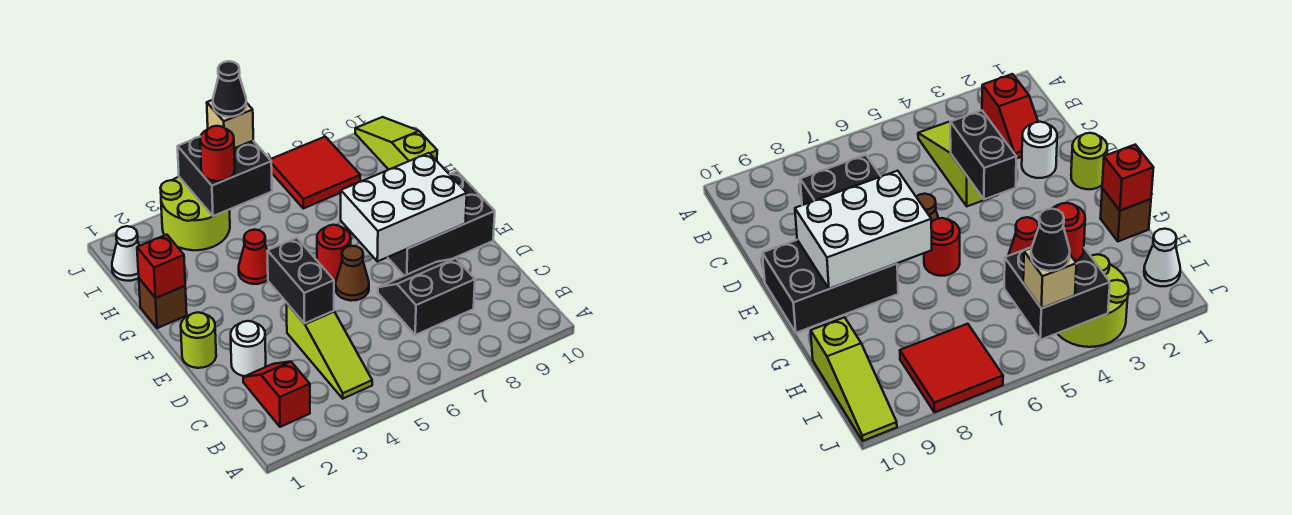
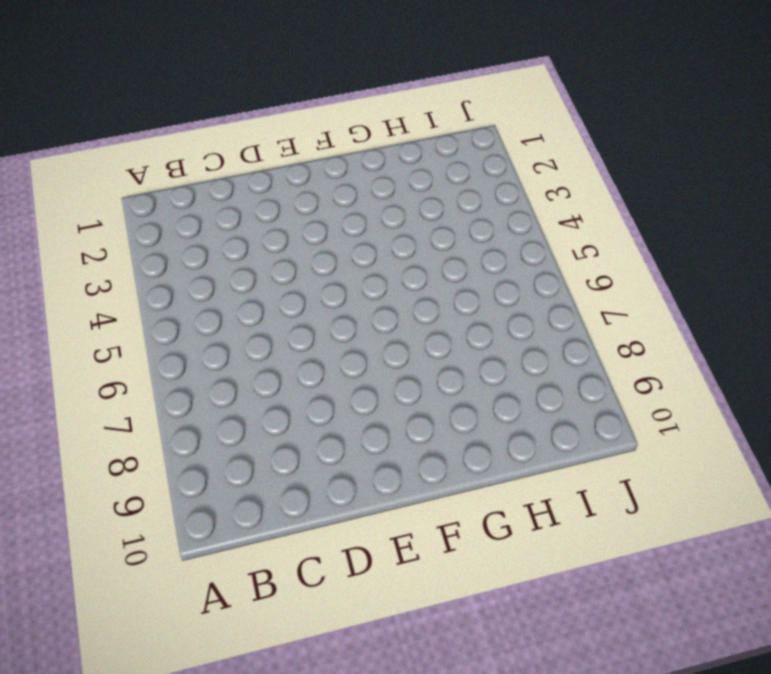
none -> red 1x2 slope [243,362,310,427]
none -> lime 1x3 slope [287,304,372,399]
none -> black 2x2 slope [378,258,475,335]

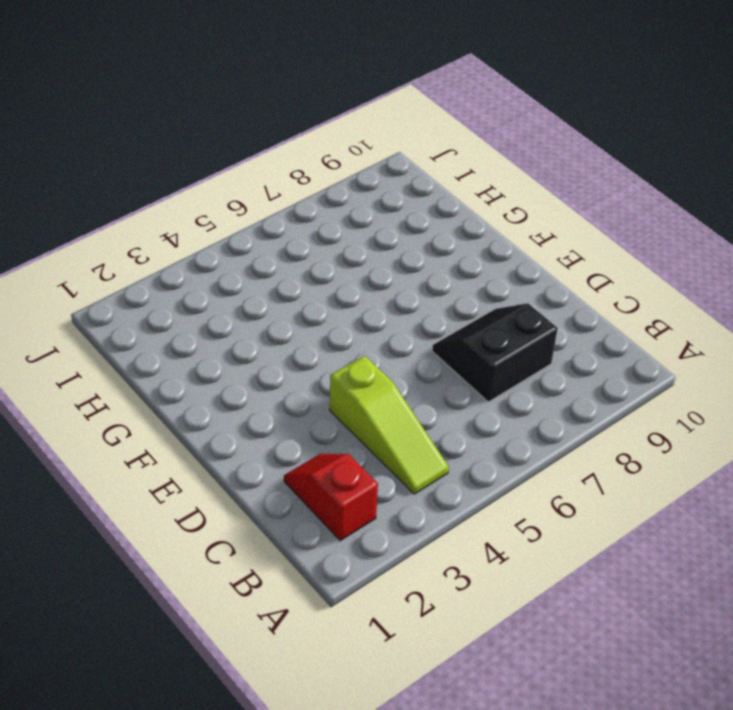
none -> white 1x1 round brick [231,321,266,376]
none -> lime 1x1 round brick [181,312,216,368]
none -> brown 1x1 cone [335,246,369,301]

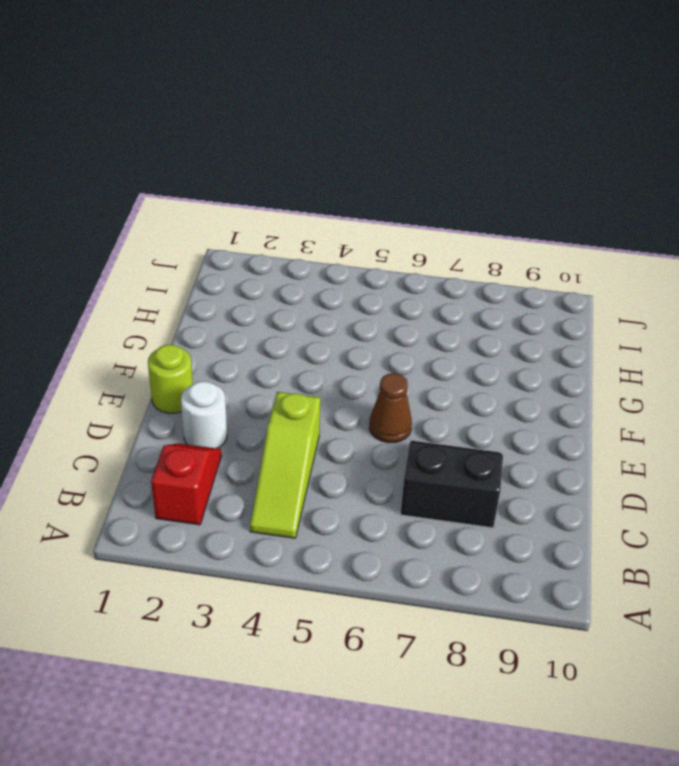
none -> black 2x3 brick [388,171,495,276]
none -> red 1x1 round brick [317,225,351,279]
none -> brown 1x1 brick [139,279,187,328]

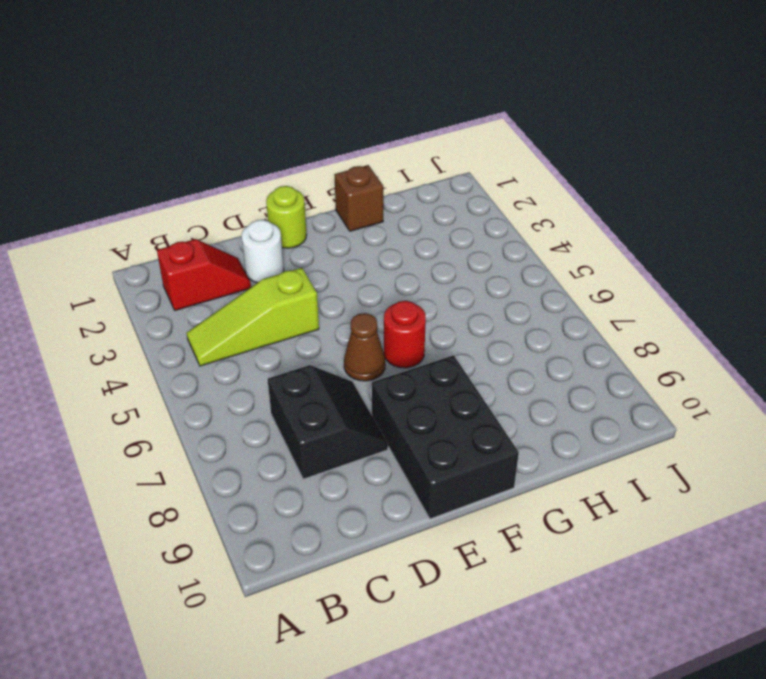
none -> red 1x1 cone [239,230,268,284]
none -> lime 1x3 slope [355,117,437,170]
none -> white 1x1 cone [112,226,139,281]

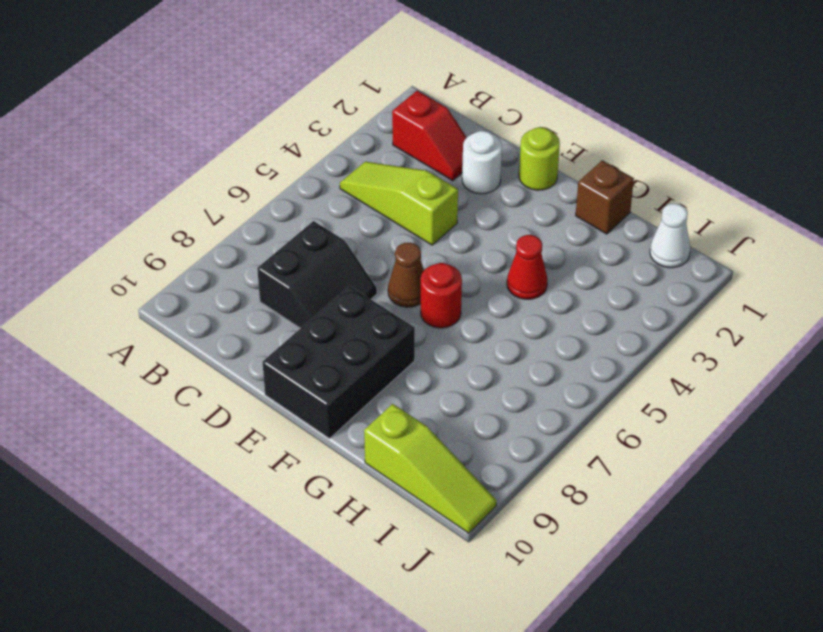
none -> lime 2x2 round brick [160,177,230,250]
none -> red 2x2 tile [270,137,360,208]
none -> black 1x2 brick [267,238,334,323]

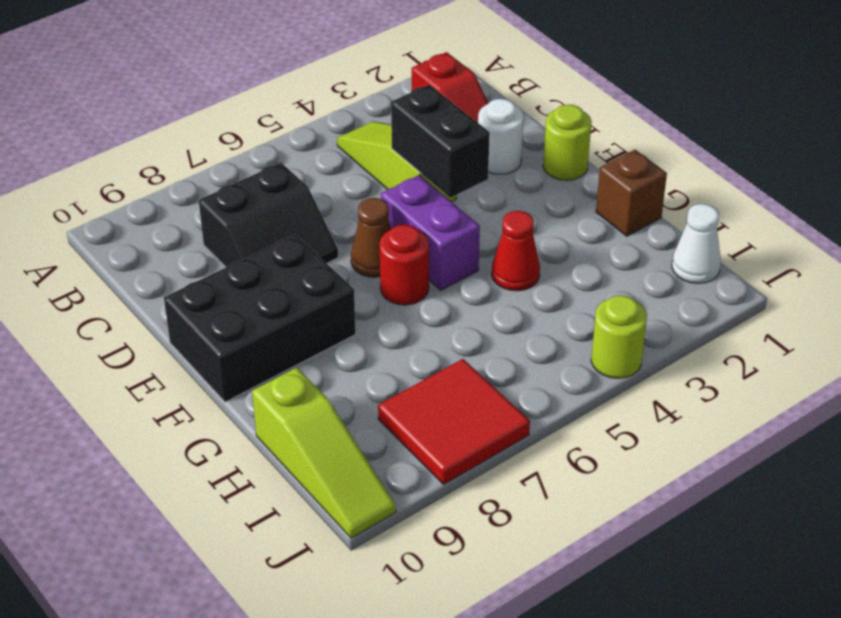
purple 1x2 brick [381,175,480,290] -> none
lime 1x1 round brick [591,295,647,378] -> lime 2x2 round brick [160,177,230,250]
none -> white 2x3 brick [341,153,467,261]
none -> red 1x1 brick [137,235,185,298]
none -> black 2x2 brick [178,137,272,216]

